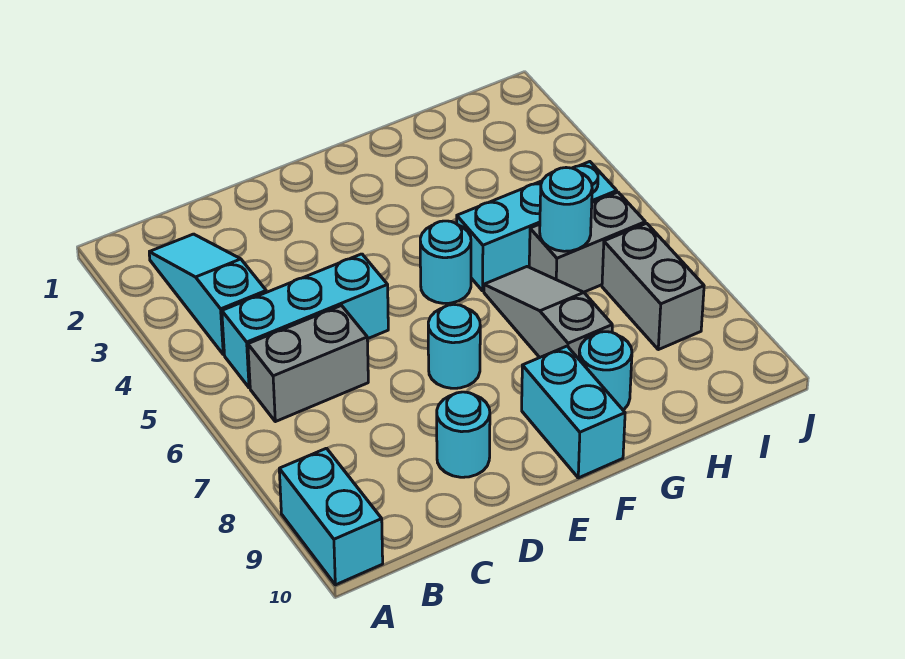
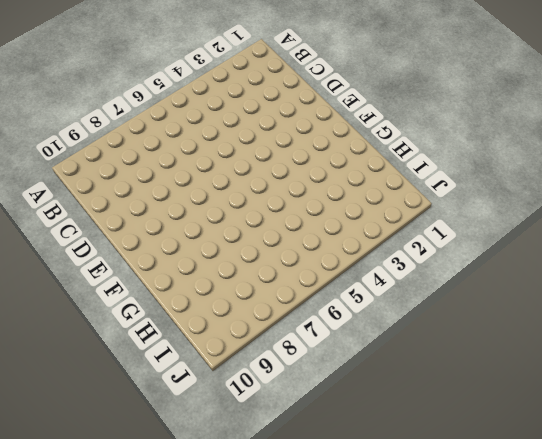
none -> cyan 1x2 brick [279,448,383,585]
none -> cyan 1x3 slope [149,234,266,355]
none -> cyan 1x3 brick [222,254,388,388]

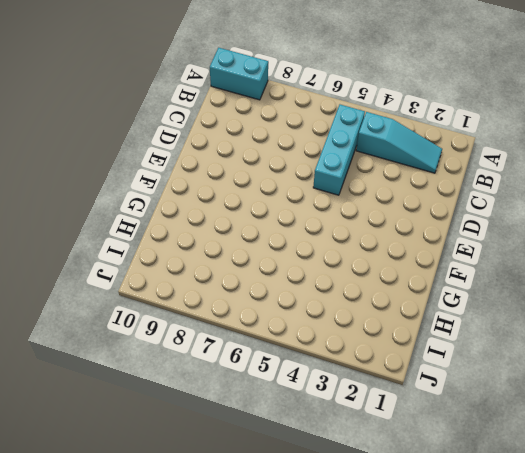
none -> grey 1x2 brick [248,306,368,422]
none -> cyan 1x1 round brick [437,392,490,477]
none -> cyan 1x1 round brick [428,305,480,388]

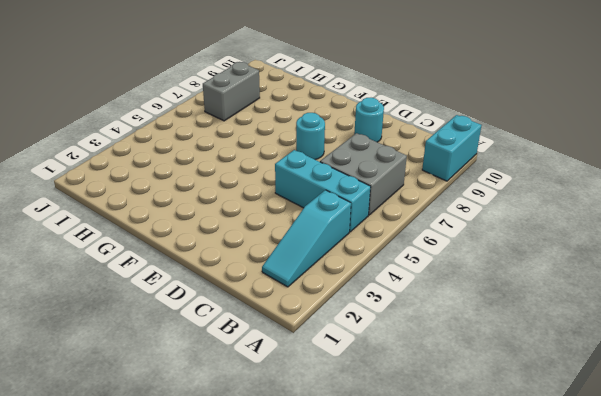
grey 2x2 brick [320,133,407,215] -> grey 1x2 brick [248,306,368,422]
none -> cyan 1x1 round brick [420,221,471,303]
none -> cyan 1x2 brick [522,346,625,478]
none -> cyan 1x3 brick [457,162,617,291]

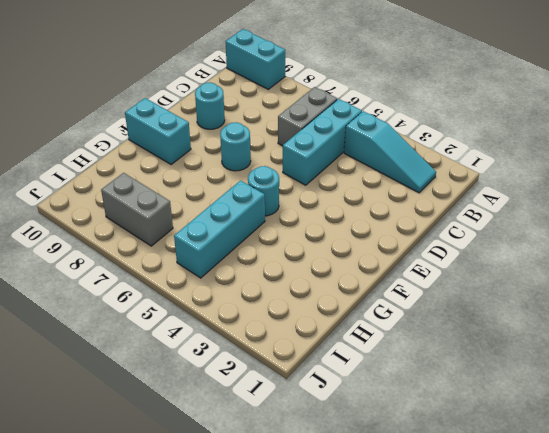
none -> grey 1x3 slope [484,267,612,359]
none -> cyan 1x1 round brick [579,332,632,410]
none -> grey 1x2 brick [529,192,645,292]

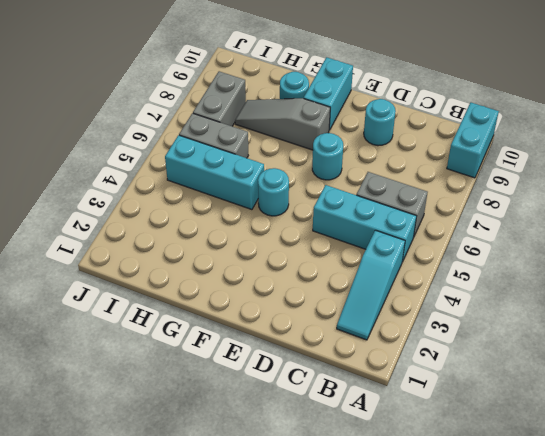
grey 1x3 slope [235,98,330,150] -> grey 1x3 slope turned to [484,267,612,359]
none -> cyan 1x1 round brick [540,168,592,251]

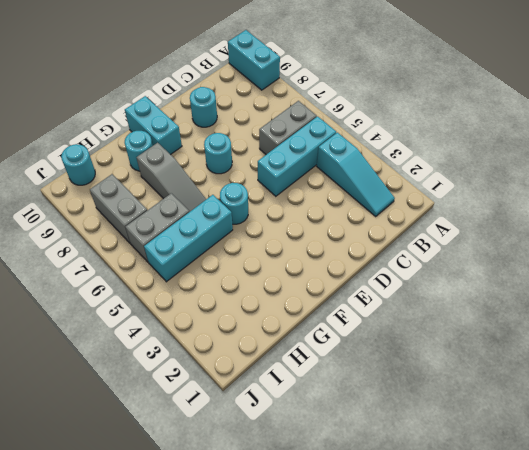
cyan 1x1 round brick [61,144,95,185] -> cyan 1x1 round brick moved to [540,168,592,251]

